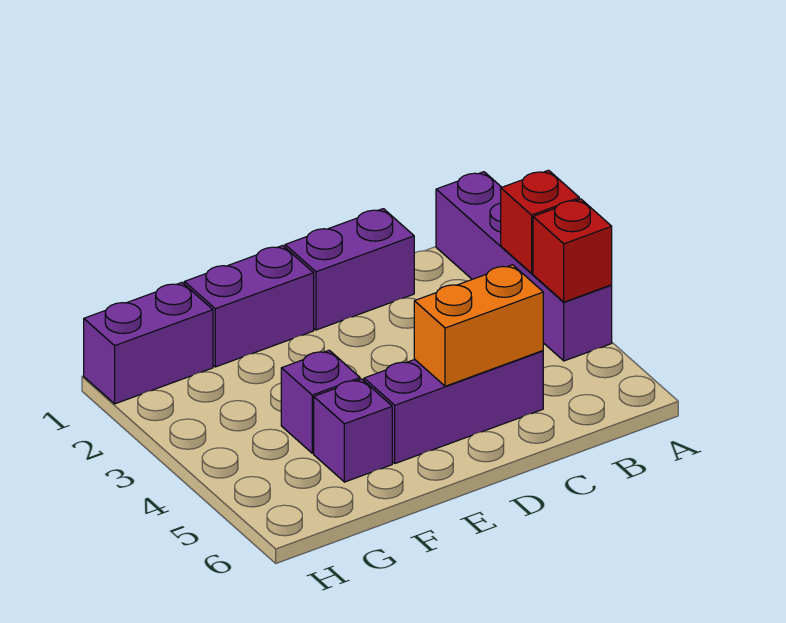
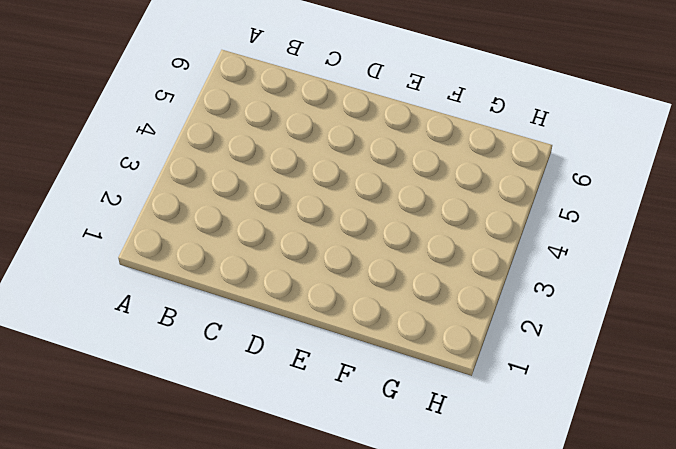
none -> purple 1x4 brick [436,172,612,361]
none -> purple 1x2 brick [285,209,414,330]

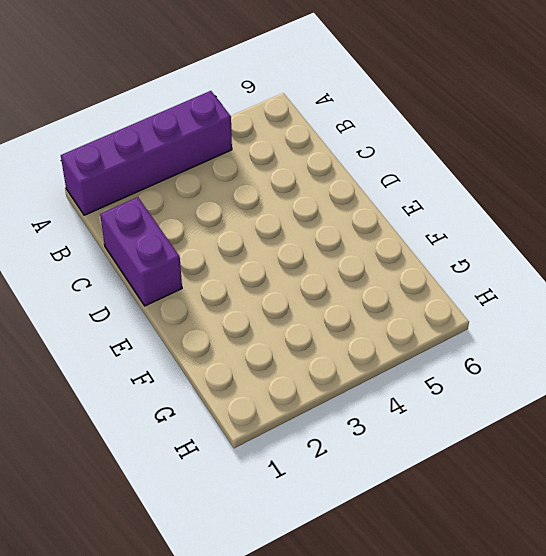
none -> purple 1x3 brick [364,351,543,463]
none -> purple 1x2 brick [184,245,314,367]

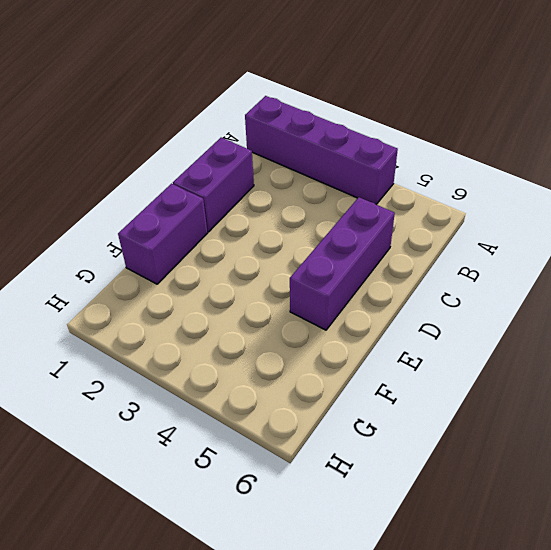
none -> purple 1x1 brick [281,350,360,453]
none -> purple 1x1 brick [314,379,392,482]

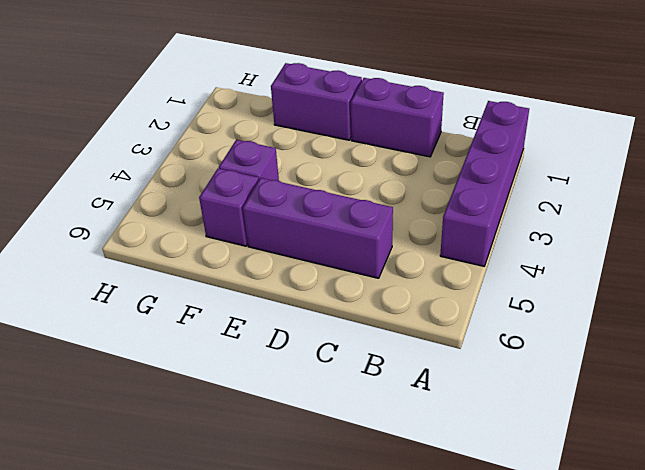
none -> purple 1x2 brick [84,283,213,404]
none -> red 1x1 brick [501,170,579,273]

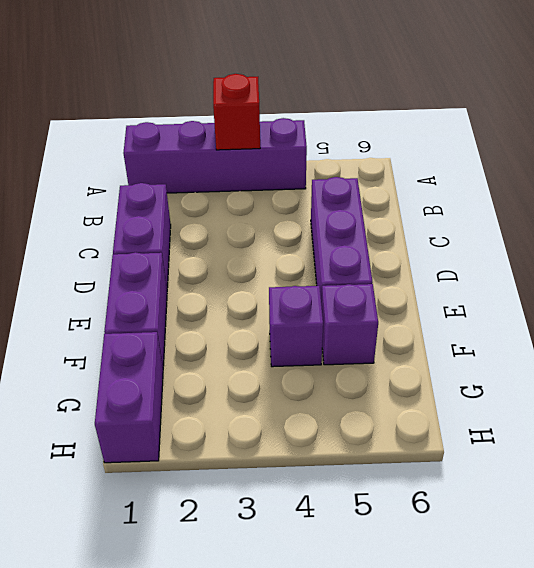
none -> red 1x1 brick [533,199,612,302]
none -> orange 1x2 brick [414,265,543,386]

